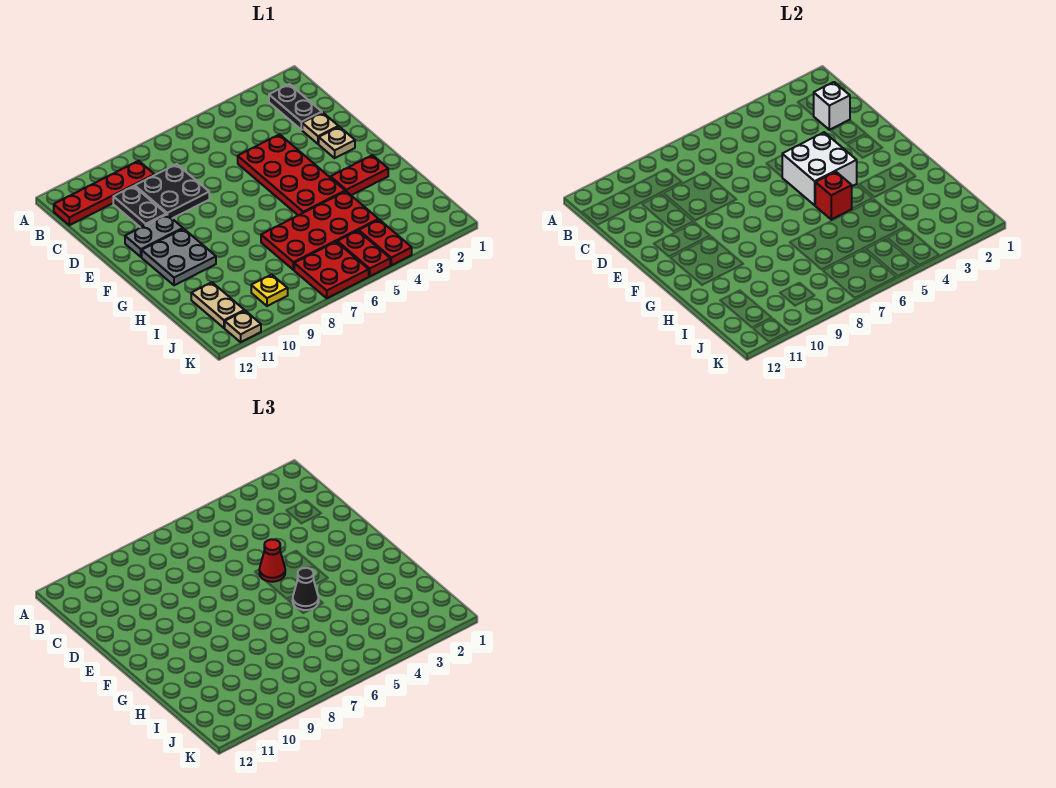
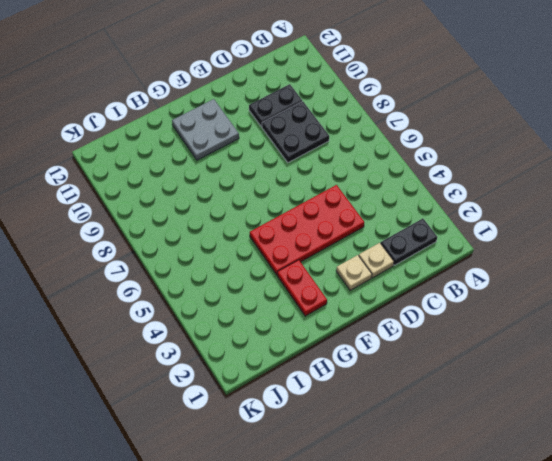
none -> red 1x4 plate [54,161,155,225]
none -> grey 1x2 plate [125,214,183,257]
none -> red 2x4 plate [261,191,379,270]

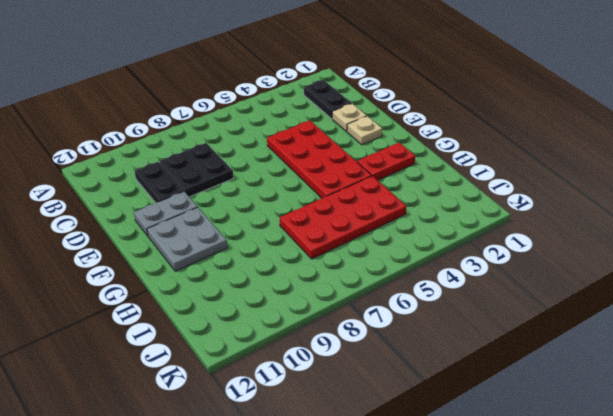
none -> red 1x4 plate [54,161,155,225]
none -> tan 1x2 plate [191,282,244,328]
none -> red 1x2 plate [359,220,412,265]

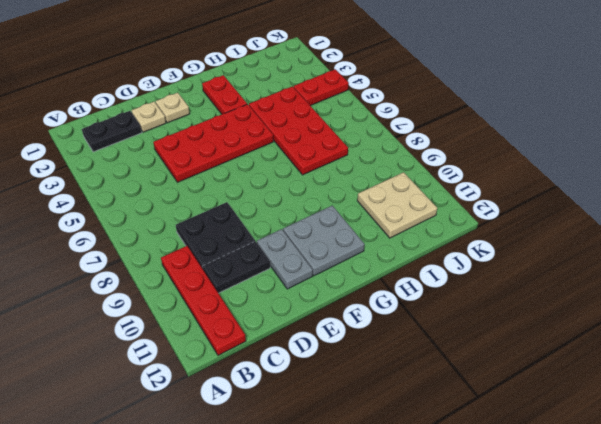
tan 2x2 plate [357,172,437,238] -> tan 1x2 plate [191,282,244,328]
none -> red 1x2 plate [337,231,390,276]
none -> red 2x2 plate [294,242,369,298]
none -> yellow 1x1 plate [251,275,288,306]

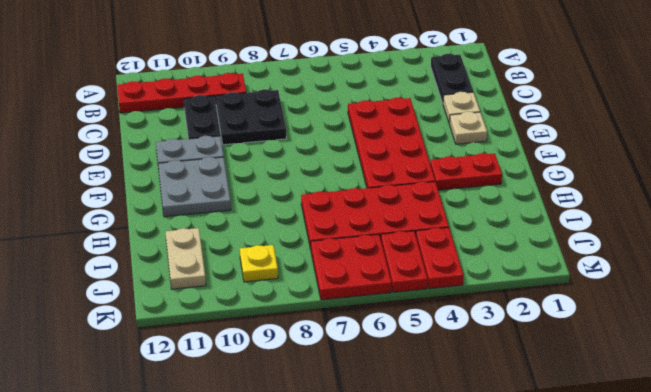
none -> tan 1x1 plate [225,311,261,342]
none -> white 1x1 brick [814,82,850,130]
none -> white 2x2 brick [782,132,857,205]

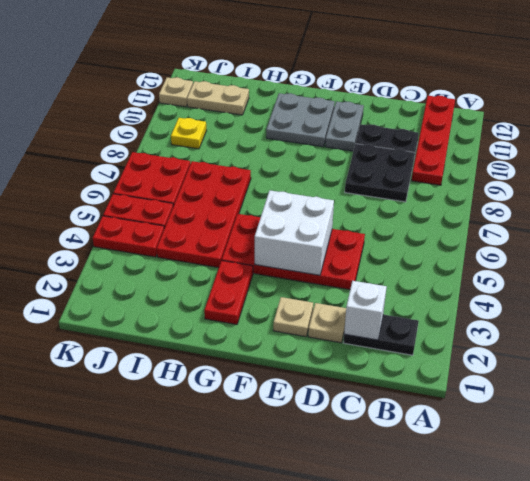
none -> red 1x1 brick [815,172,852,219]
none -> red 1x1 cone [259,539,285,582]
none -> black 1x1 cone [293,568,319,610]

